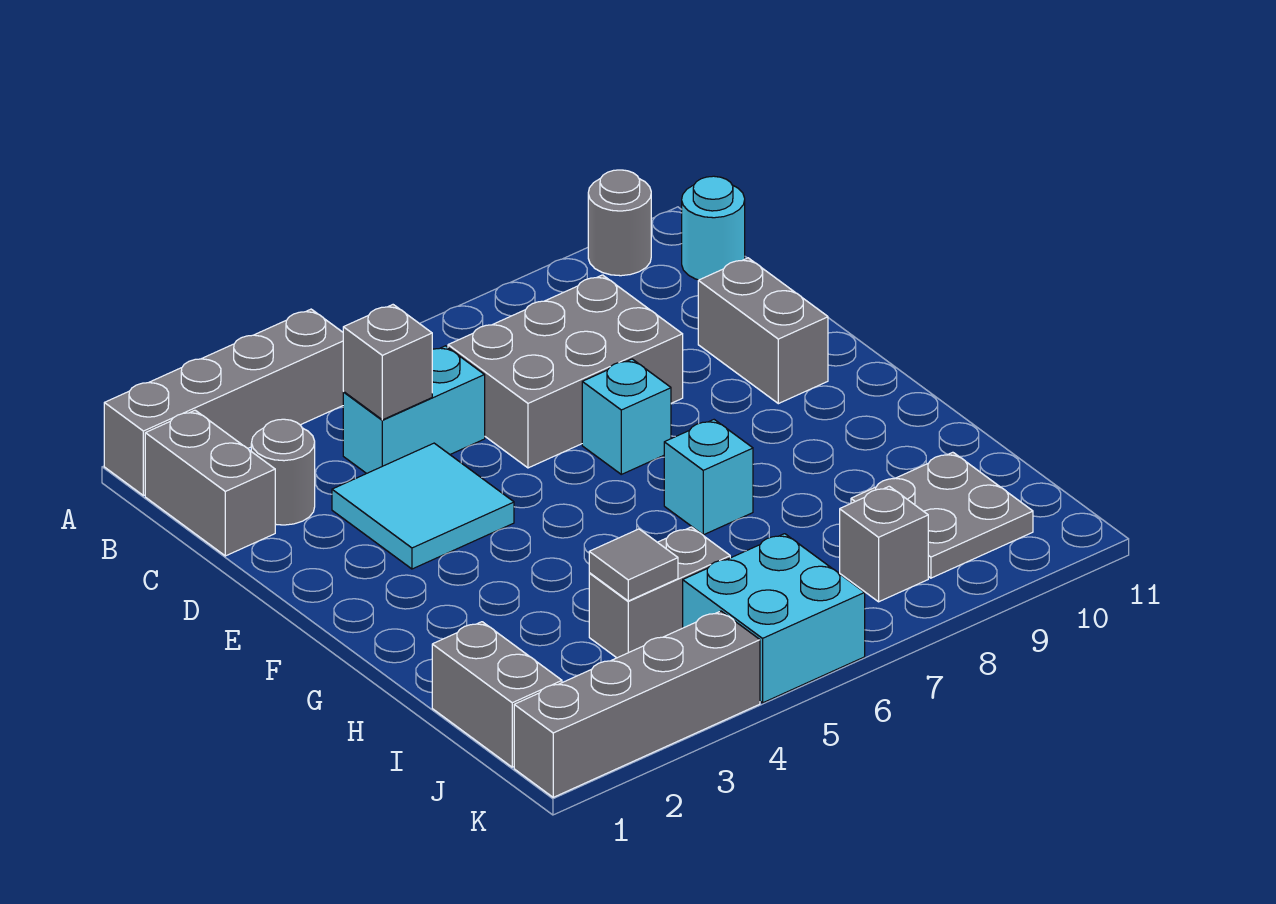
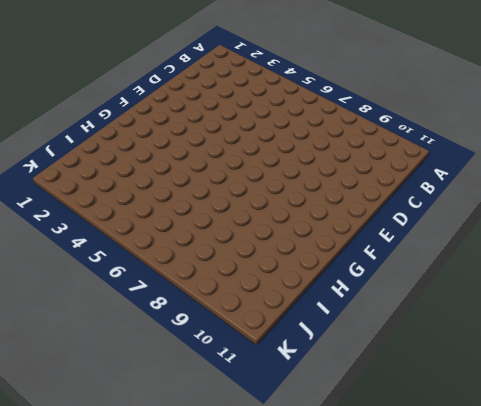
none -> grey 1x4 brick [104,309,344,496]
none -> grey 1x1 round brick [588,170,651,276]
none -> grey 1x2 brick [145,410,275,556]

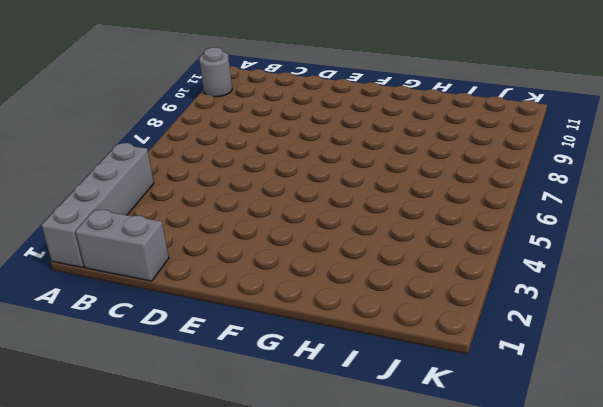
none -> cyan 1x1 round brick [682,176,745,280]
none -> grey 1x1 round brick [251,419,315,525]
none -> cyan 1x2 brick [343,346,485,473]

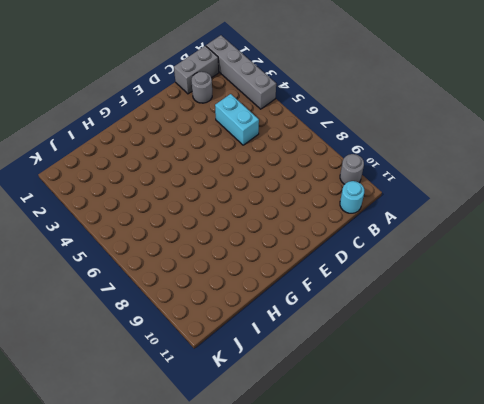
none -> grey 2x3 brick [448,275,683,468]
none -> cyan 2x2 tile [332,443,514,569]
none -> grey 1x2 brick [698,258,828,404]

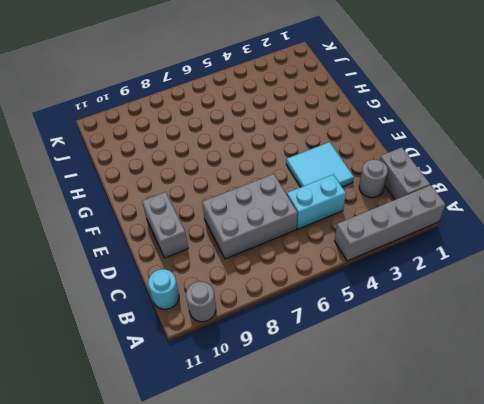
none -> cyan 1x1 brick [582,359,671,474]
none -> cyan 1x1 brick [664,420,753,535]
none -> grey 1x2 brick [432,622,562,767]

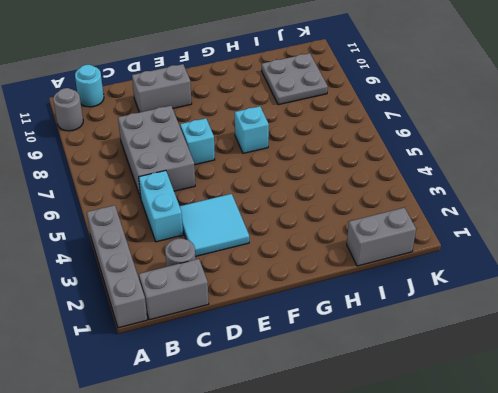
none -> grey 1x2 brick [589,527,730,658]
none -> cyan 2x2 brick [683,534,865,703]
none -> grey 1x1 brick [840,486,928,602]

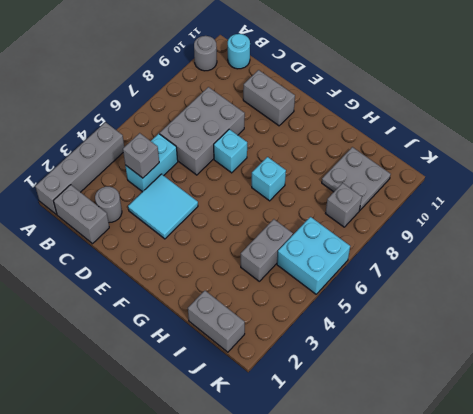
none -> grey 1x4 brick [514,611,760,797]
none -> grey 1x1 tile [589,529,678,601]

